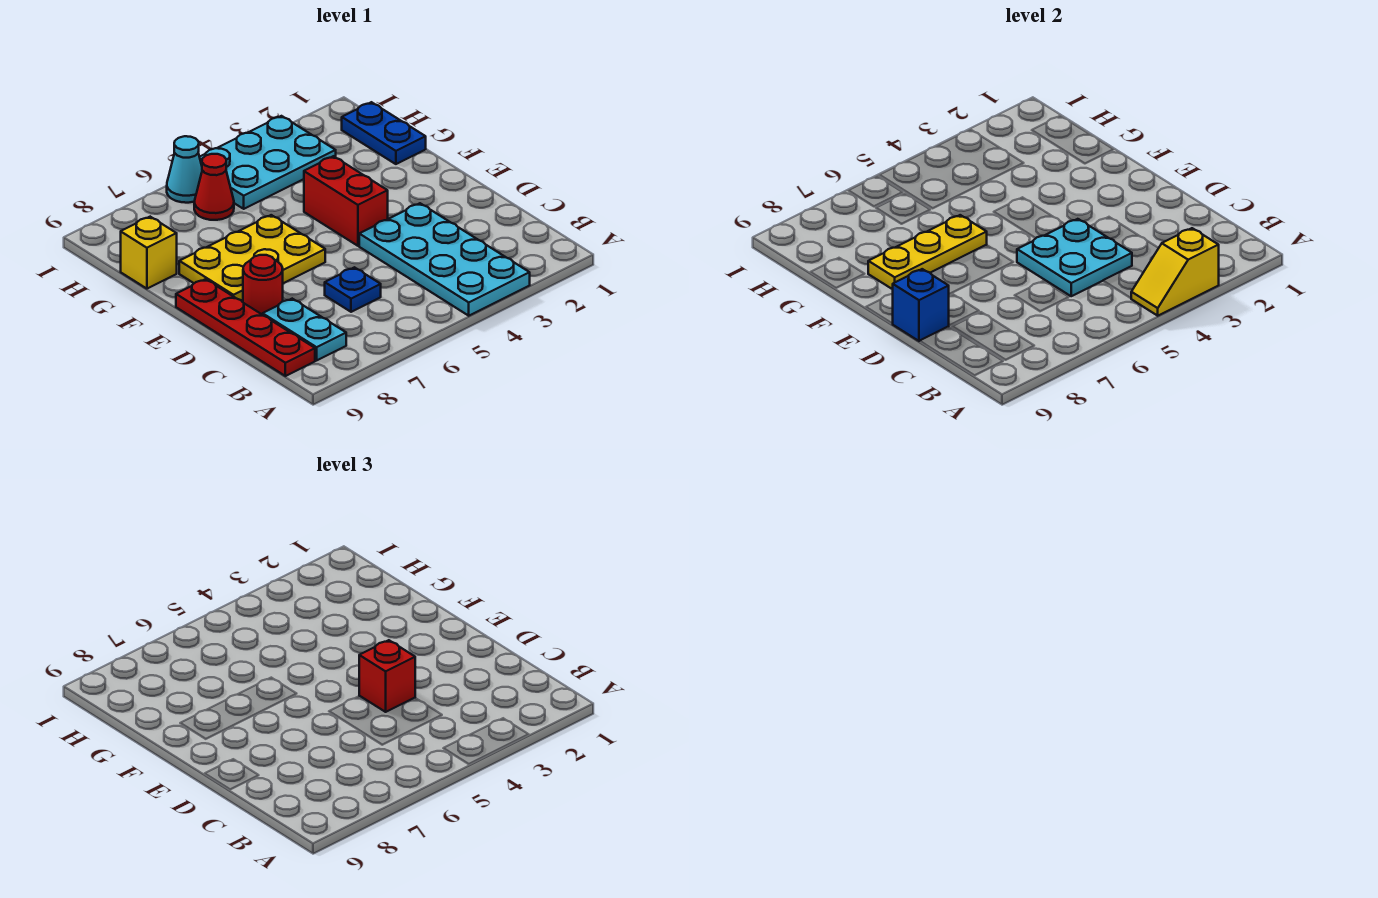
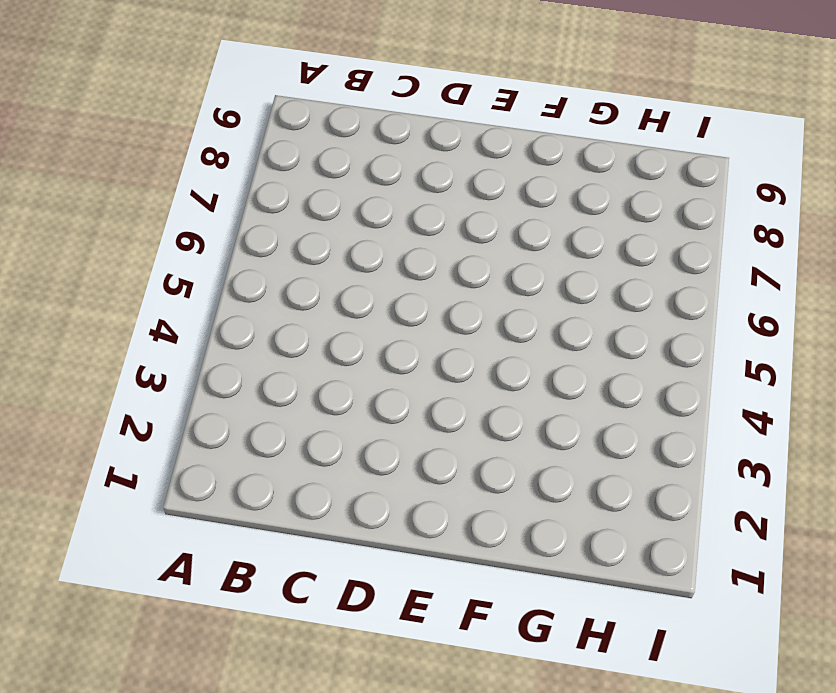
none -> cyan 2x4 plate [359,203,530,316]
none -> cyan 1x2 plate [263,299,346,360]
none -> red 1x4 plate [176,279,315,376]

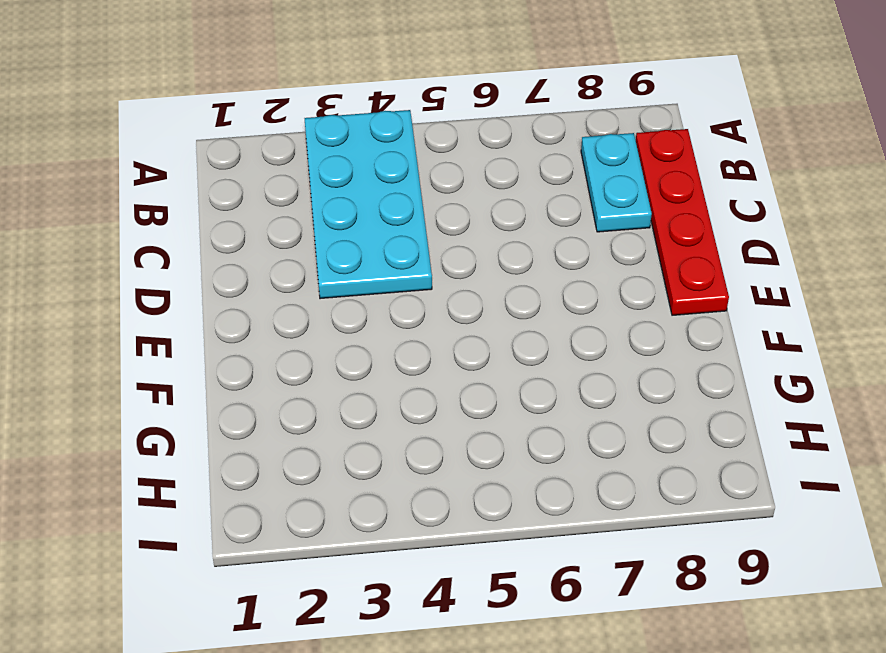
none -> blue 1x1 plate [325,267,381,312]
none -> red 1x1 round brick [243,255,283,315]
none -> red 1x2 brick [304,156,388,246]

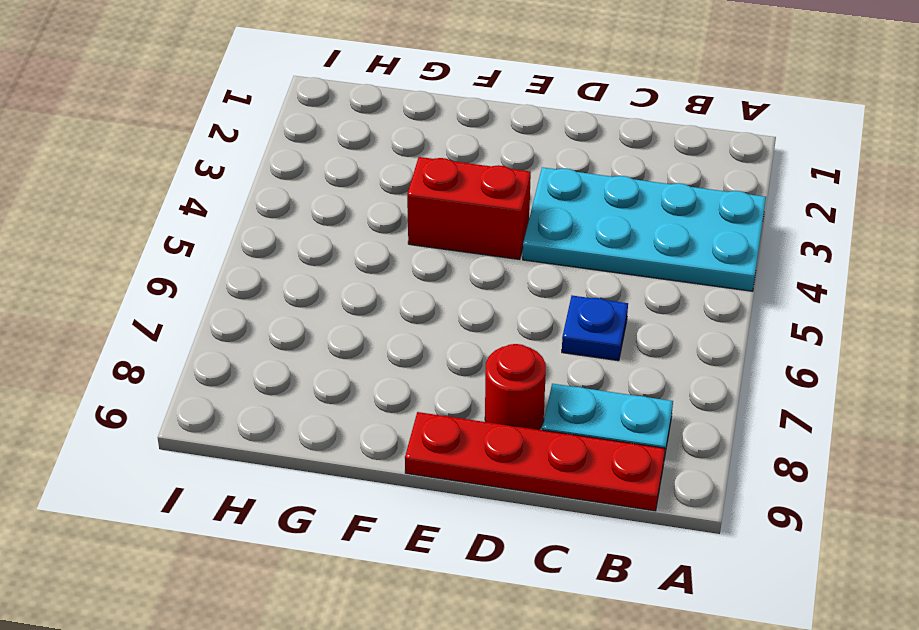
none -> yellow 2x3 plate [179,215,325,302]
none -> blue 1x2 plate [342,102,426,164]
none -> yellow 1x1 brick [121,217,177,289]

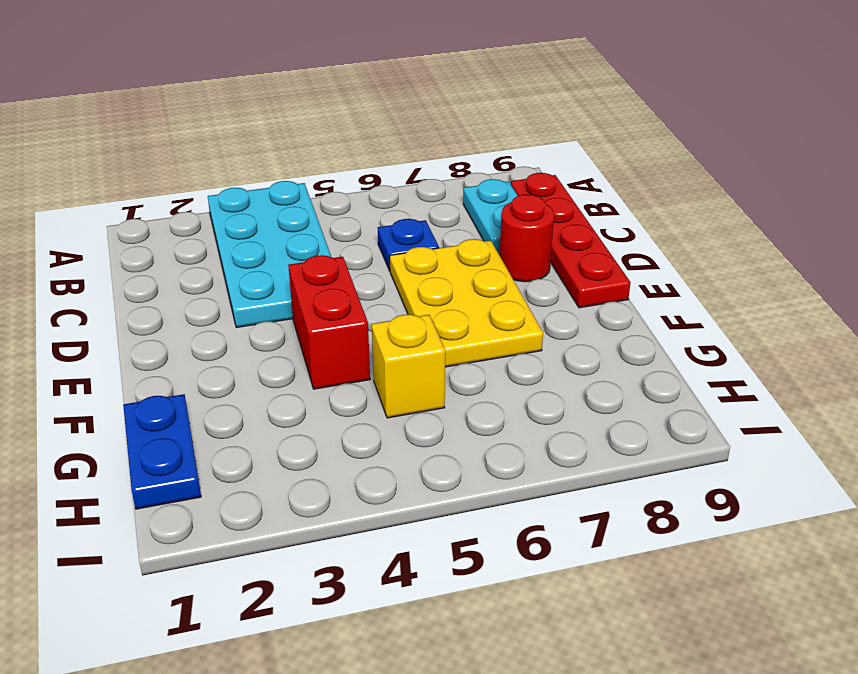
yellow 2x3 plate [390,239,543,367] -> yellow 2x3 plate turned to [179,215,325,302]
yellow 1x1 brick [372,314,445,418] -> yellow 1x1 brick moved to [121,217,177,289]
none -> cyan 2x3 plate [200,116,336,209]
none -> red 1x1 cone [194,154,234,220]
none -> cyan 1x1 cone [167,136,202,203]

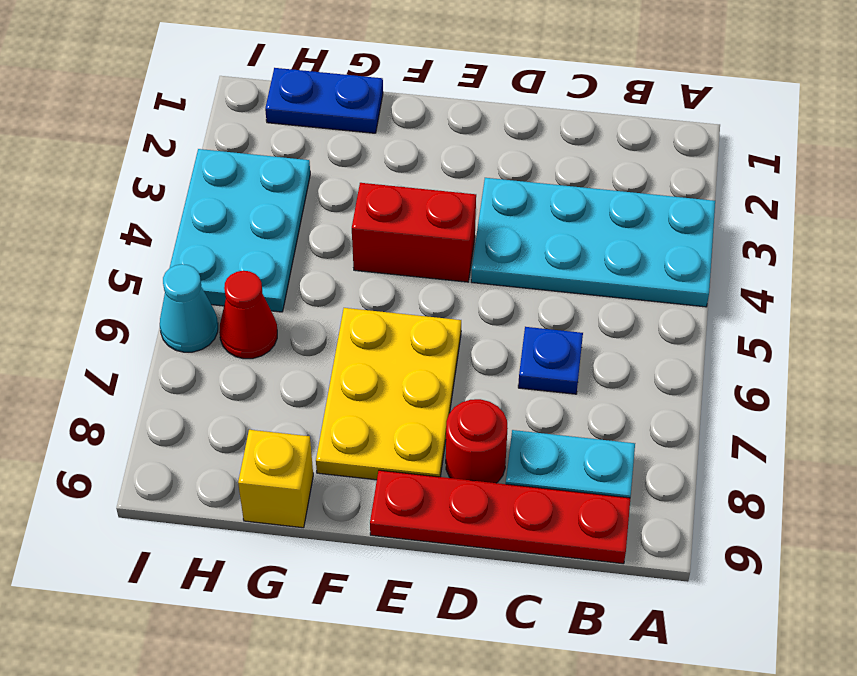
none -> yellow 1x2 slope [1131,228,1219,316]
none -> cyan 2x2 plate [1017,219,1132,296]
none -> blue 1x1 brick [893,269,949,341]

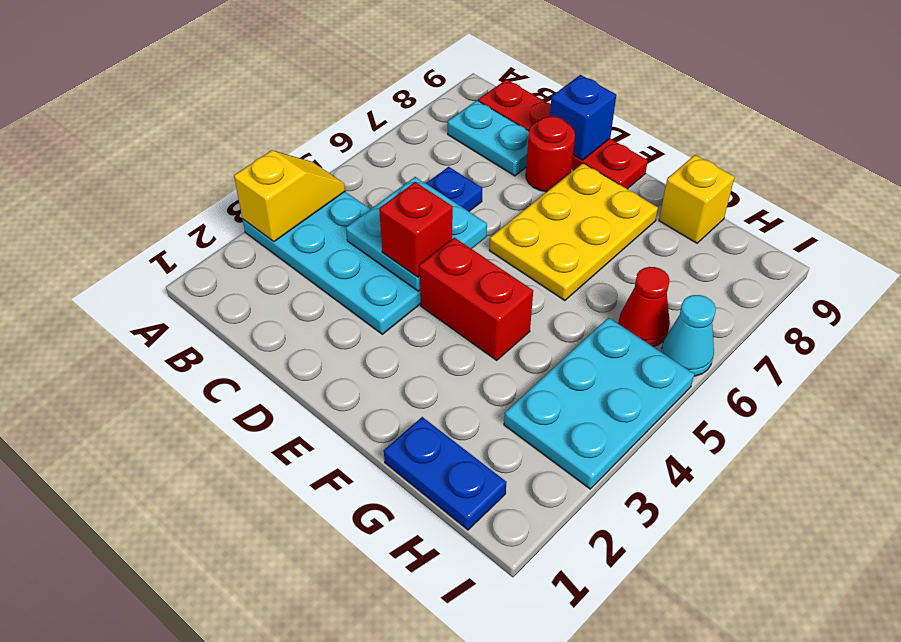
none -> yellow 1x3 plate [868,215,987,289]

